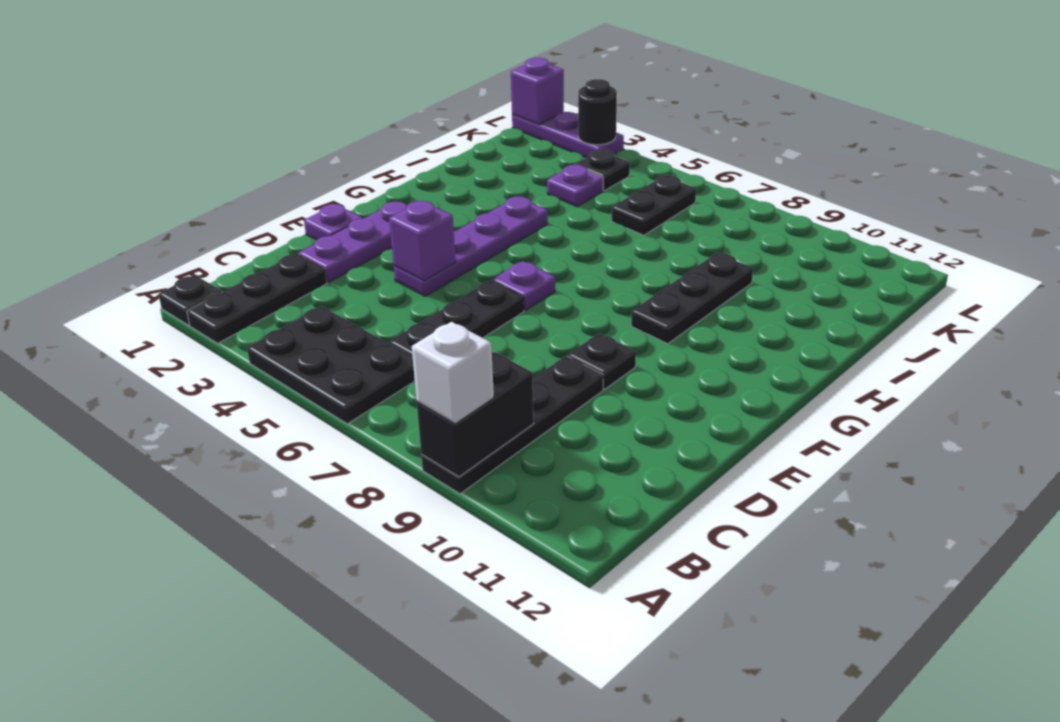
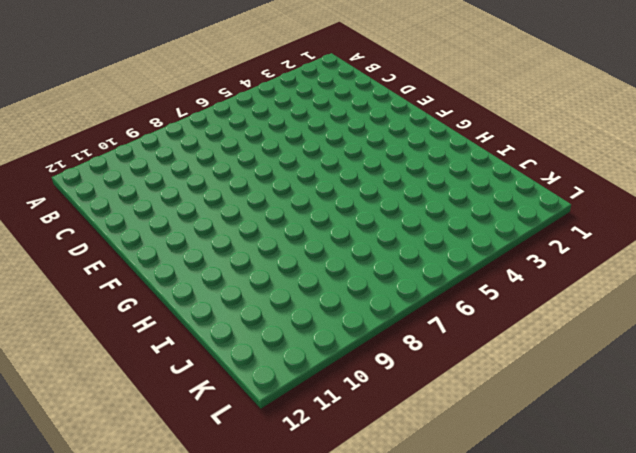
none -> black 1x1 plate [158,275,222,325]
none -> black 1x3 plate [187,254,327,343]
none -> black 2x3 plate [247,306,415,424]

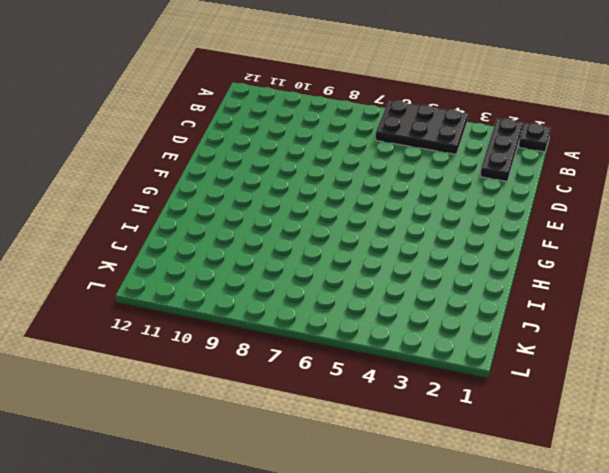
none -> black 1x4 plate [421,356,603,494]
none -> black 1x3 plate [389,280,524,357]
none -> purple 1x3 plate [298,202,407,283]

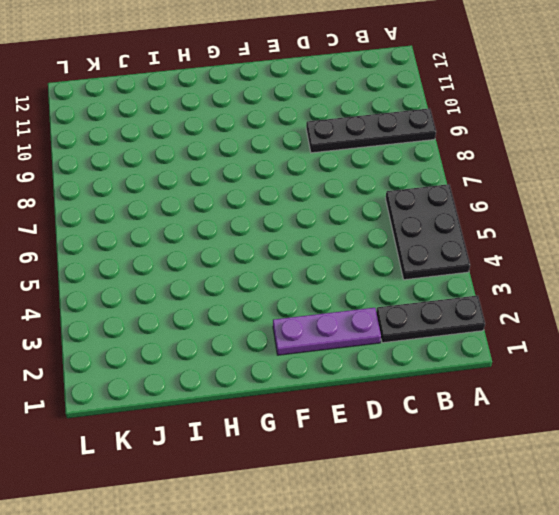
none -> black 1x1 plate [158,275,222,325]
none -> black 1x3 plate [389,280,524,357]
none -> purple 1x1 plate [304,204,363,240]

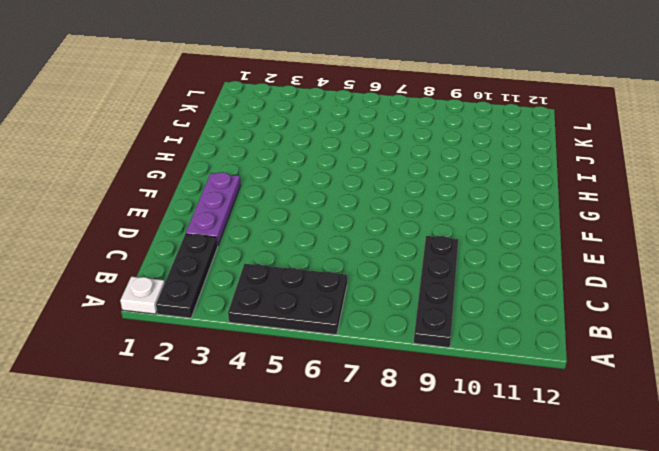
white 1x1 plate [120,276,165,314] -> black 1x1 plate [158,275,222,325]
none -> black 1x3 plate [389,280,524,357]
none -> purple 1x1 plate [304,204,363,240]
none -> purple 1x4 plate [394,196,548,296]

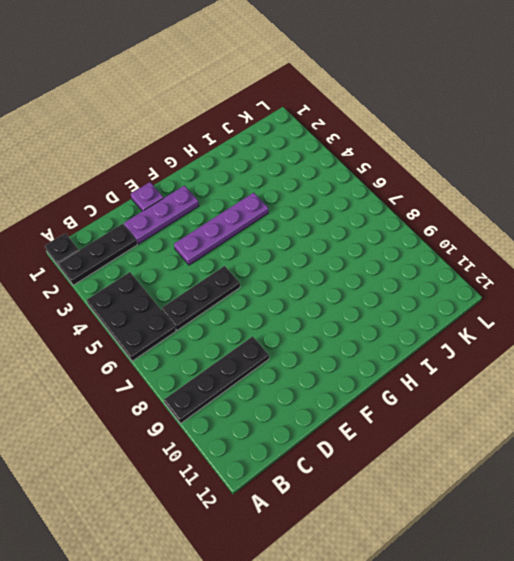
none -> black 1x1 plate [568,334,636,389]
none -> purple 1x1 plate [492,261,555,311]
none -> black 1x3 plate [631,253,753,344]

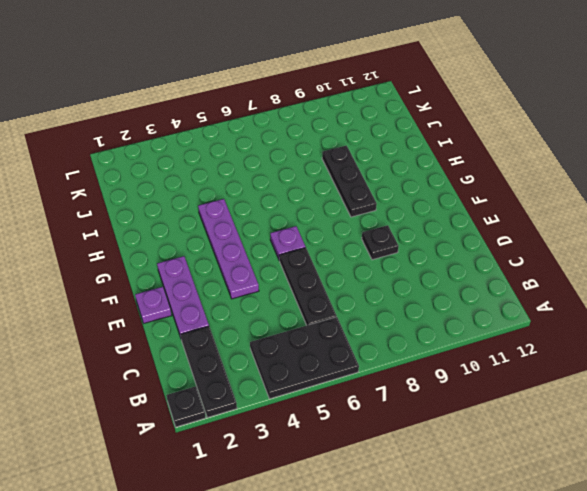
none -> black 1x4 plate [421,356,603,494]
none -> purple 1x1 plate [547,165,603,207]
none -> black 1x2 plate [612,175,696,235]

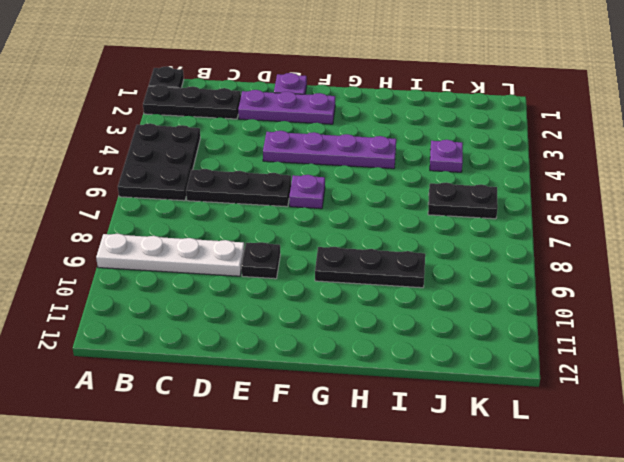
white 1x4 plate [96,234,244,276] -> black 1x4 plate [421,356,603,494]
none -> black 1x1 plate [575,150,630,191]
none -> purple 1x3 plate [512,112,624,158]
none -> black 1x2 brick [417,352,534,477]

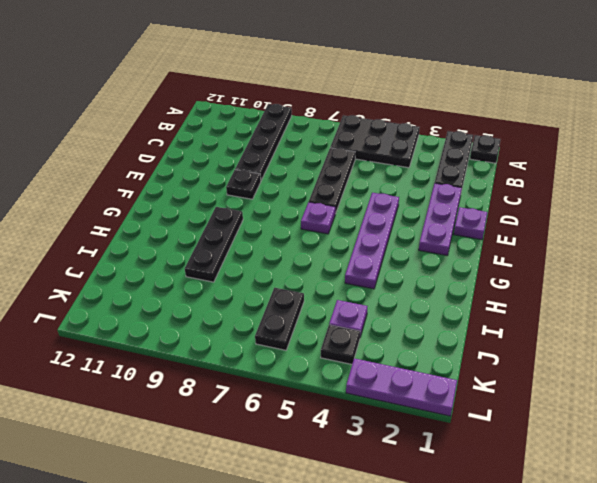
none -> black 1x2 brick [417,352,534,477]
none -> purple 1x1 brick [389,201,456,281]
none -> purple 1x1 brick [511,58,564,125]

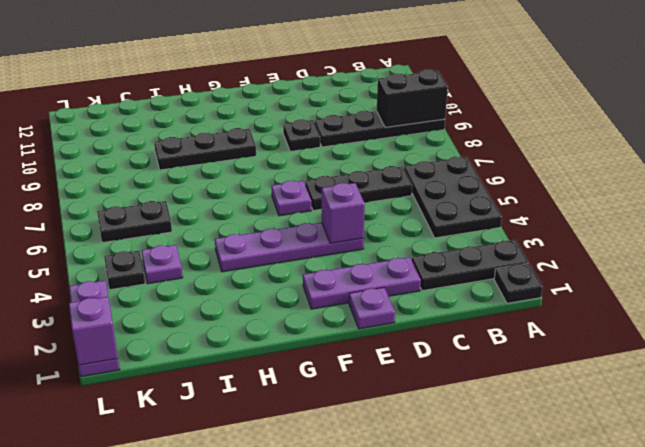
none -> black 1x1 round brick [578,79,617,145]
none -> white 1x1 brick [412,322,494,424]

